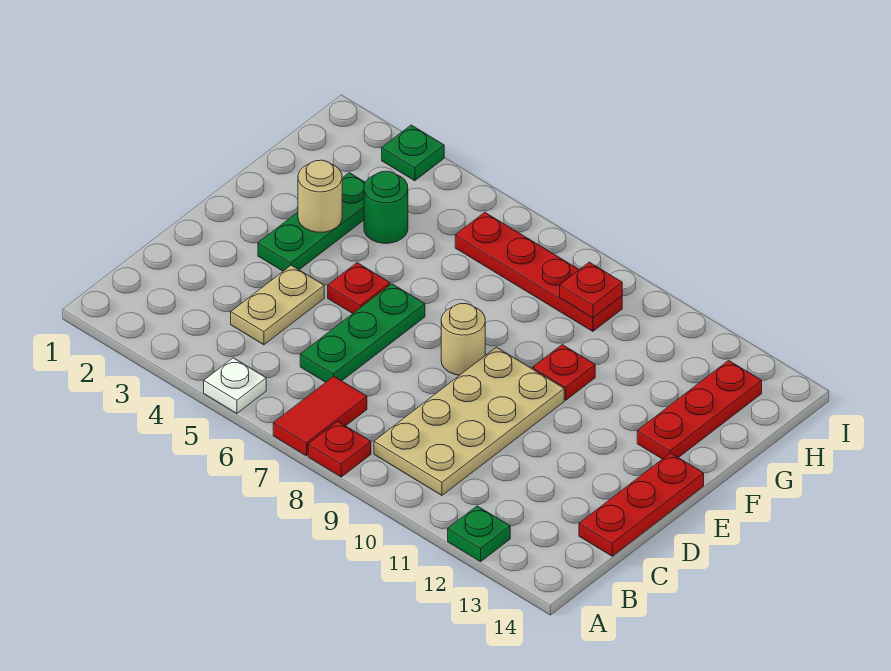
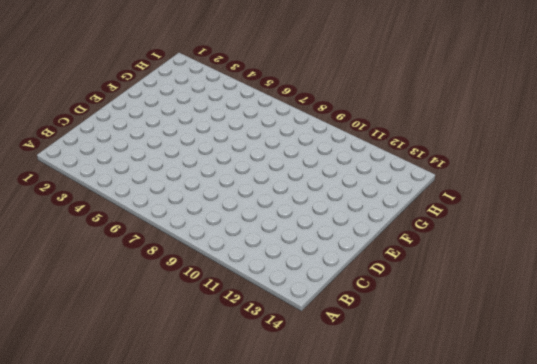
none -> white 1x1 plate [204,358,266,413]
none -> red 1x2 tile [273,376,367,456]
none -> red 1x1 plate [308,421,371,477]

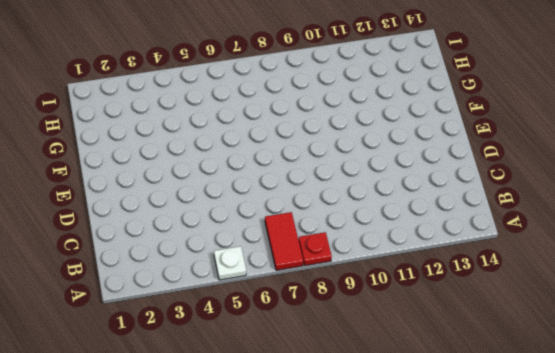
none -> green 1x1 plate [448,506,510,561]
none -> tan 2x4 plate [374,347,564,495]
none -> tan 1x2 plate [231,265,324,345]

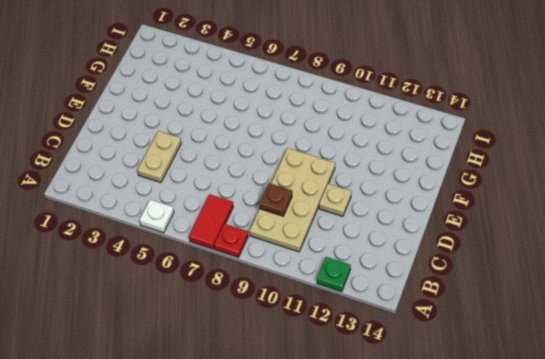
brown 1x1 plate [259,183,292,216] -> none
tan 1x1 plate [319,184,352,217] -> none
none -> green 1x3 plate [300,284,425,382]
none -> red 1x3 plate [579,453,704,556]
none -> green 1x3 plate [258,173,365,271]

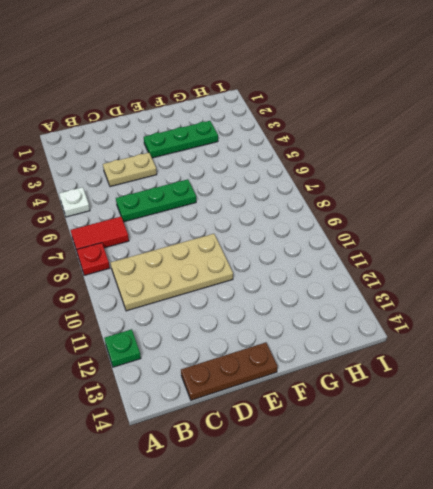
brown 1x3 plate [181,342,278,400] -> red 1x3 plate [579,453,704,556]
none -> red 1x1 plate [328,263,390,314]
none -> tan 1x1 round brick [441,304,485,375]
none -> red 1x1 plate [533,345,595,400]

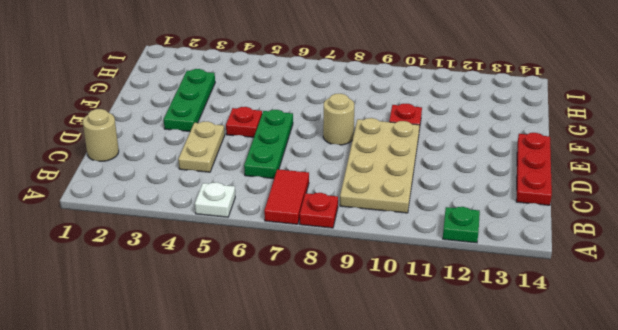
tan 1x1 round brick [83,109,119,161] -> tan 1x1 round brick moved to [298,160,342,232]
none -> red 1x3 plate [637,360,762,459]
none -> green 1x1 round brick [364,171,408,243]
none -> red 1x4 plate [455,212,622,331]

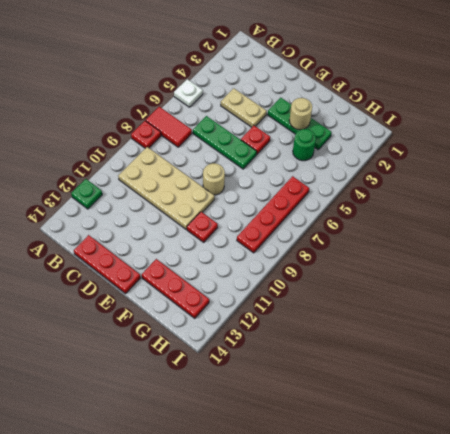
none -> green 1x1 plate [382,125,444,181]
none -> red 1x1 plate [560,262,622,318]

